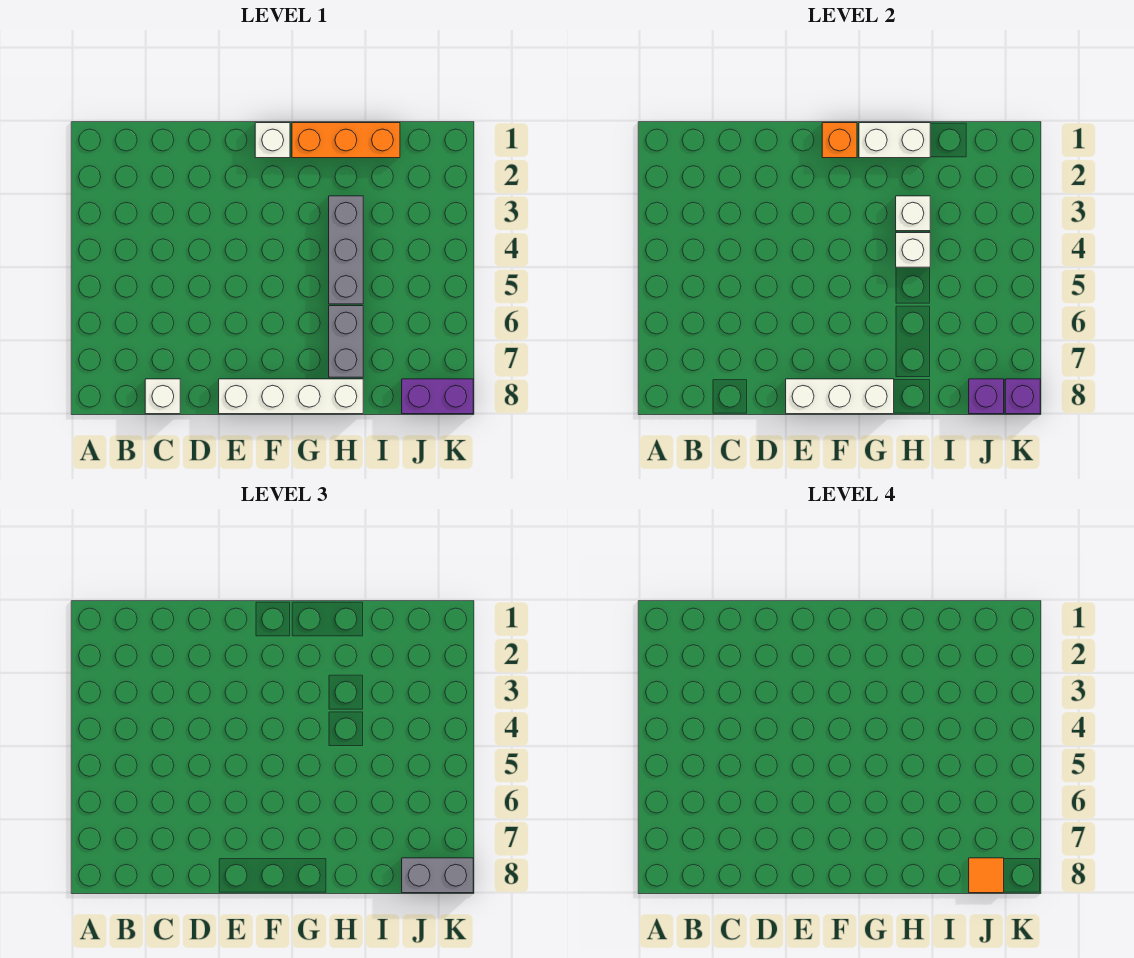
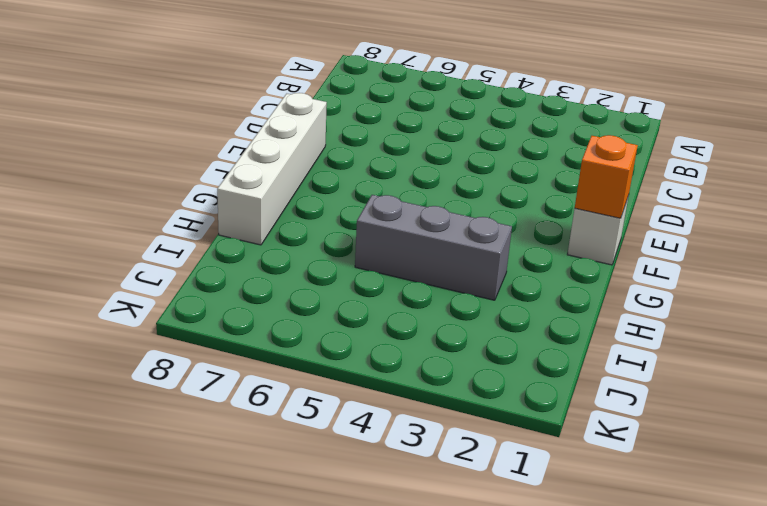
none -> white 1x1 brick [145,379,180,414]
none -> orange 1x3 brick [292,123,400,158]
none -> grey 1x2 brick [329,306,363,377]

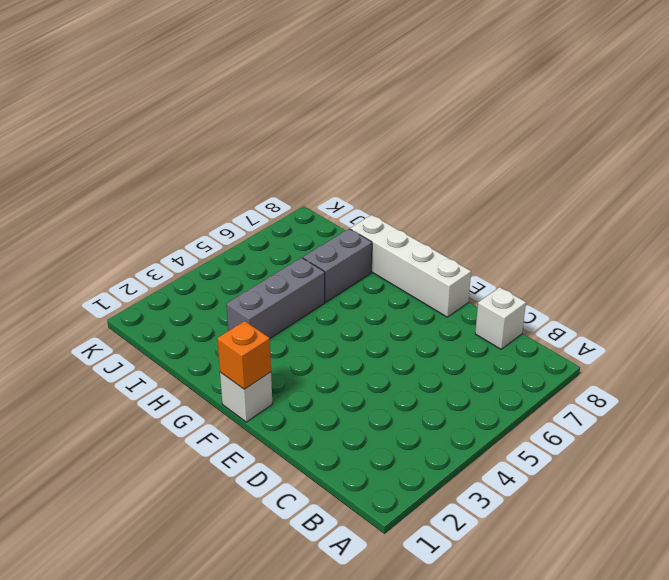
none -> orange 1x3 brick [292,123,400,158]
none -> purple 1x2 brick [402,379,473,414]
none -> white 1x3 brick [786,379,894,414]

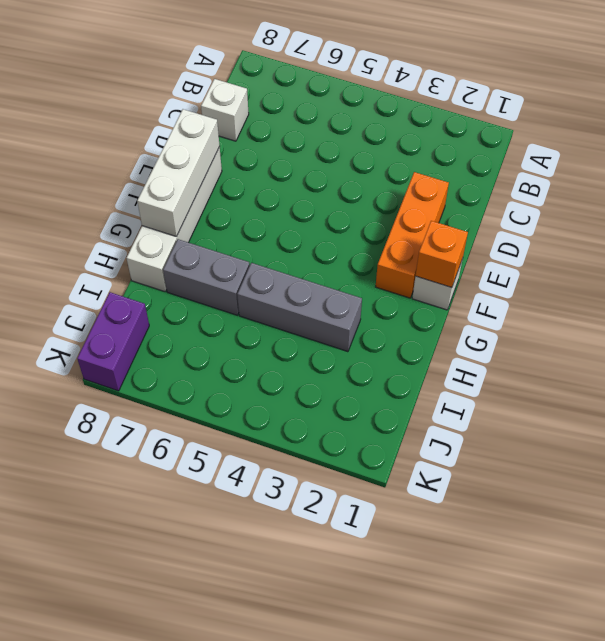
orange 1x3 brick [376,172,449,298] -> orange 1x3 brick moved to [292,123,400,158]
none -> white 1x2 brick [859,123,930,158]
none -> white 1x1 brick [896,196,930,231]
none -> white 1x1 brick [896,233,930,267]

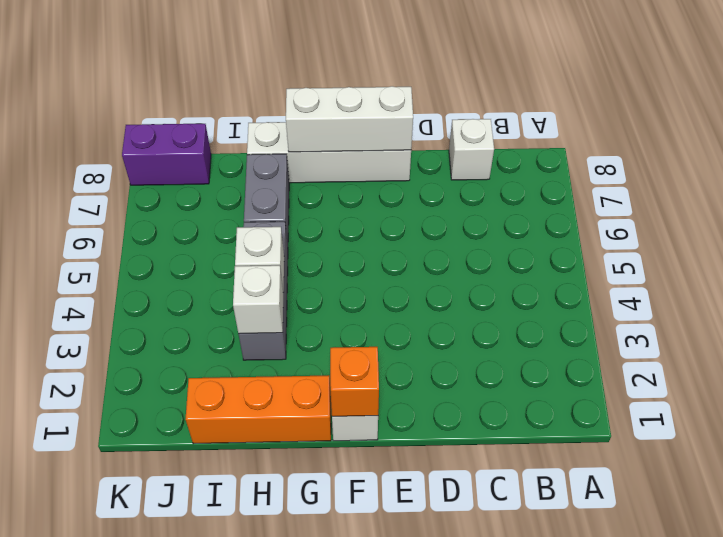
none -> white 1x2 brick [859,123,930,158]
none -> purple 1x1 brick [969,379,1004,414]
none -> purple 1x1 brick [1005,379,1040,414]

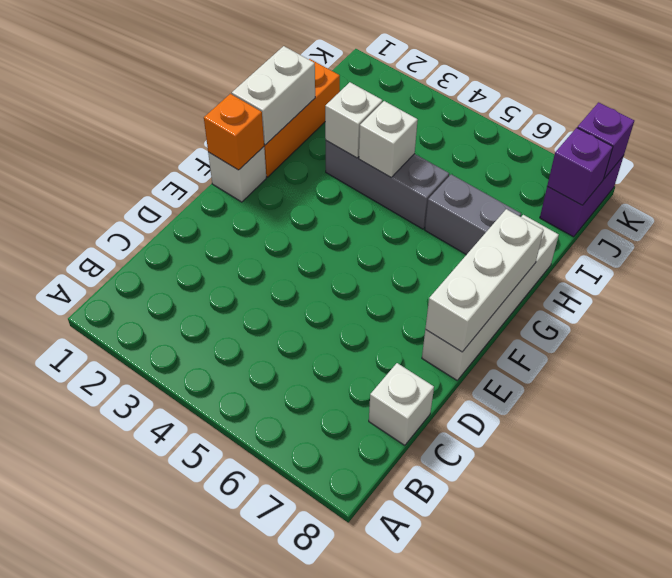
none -> grey 1x2 brick [402,858,473,893]
none -> orange 1x1 tile [969,858,1004,893]

